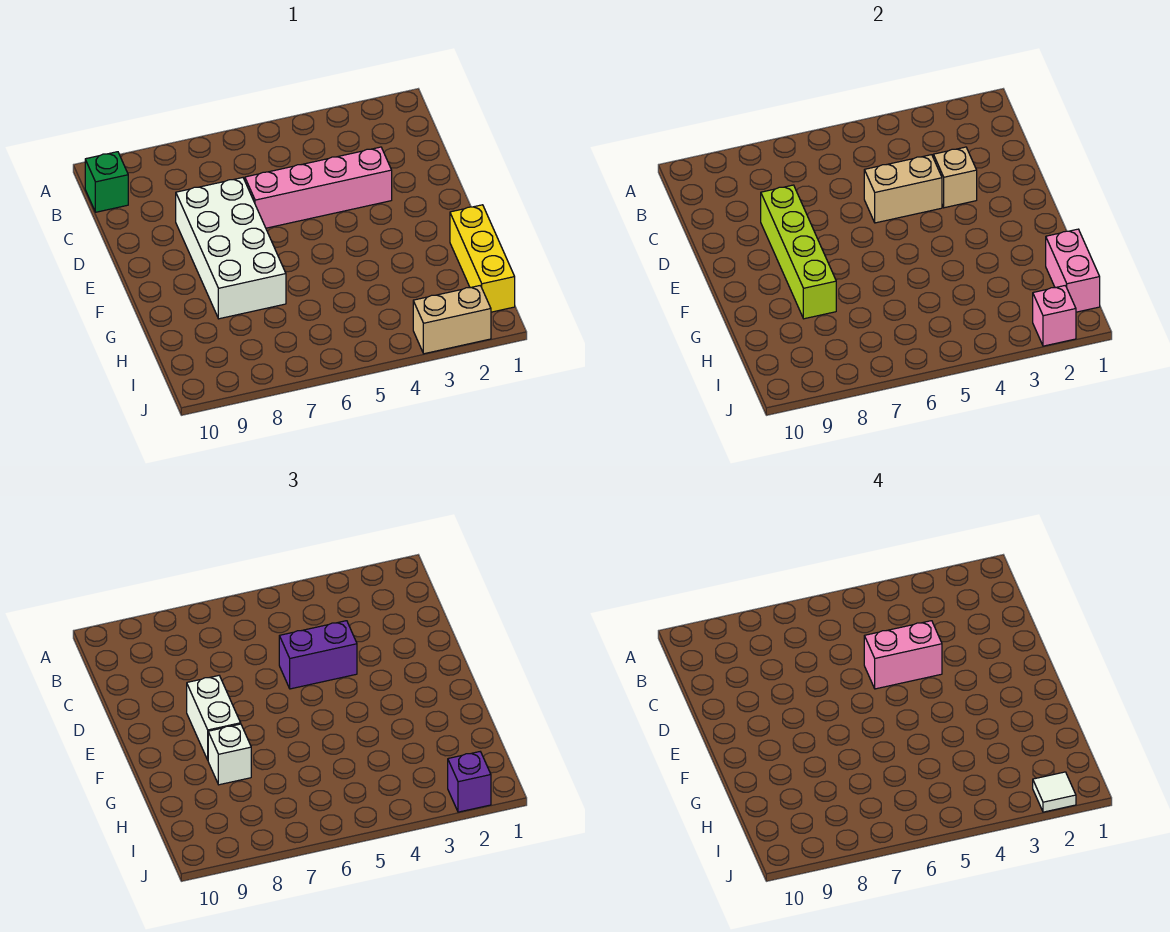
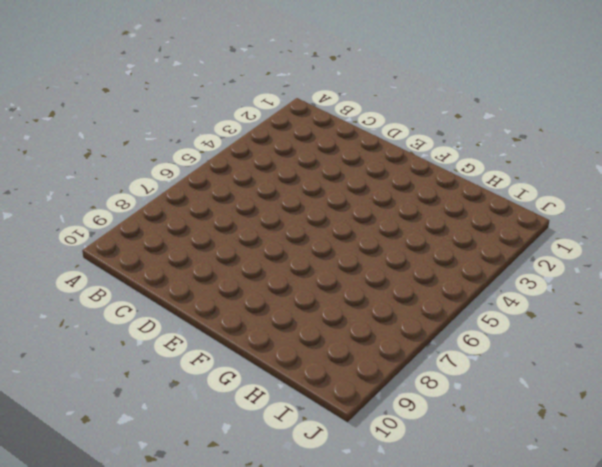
none -> green 1x1 brick [85,152,128,212]
none -> pink 1x4 brick [245,147,392,228]
none -> white 2x4 brick [176,178,286,319]

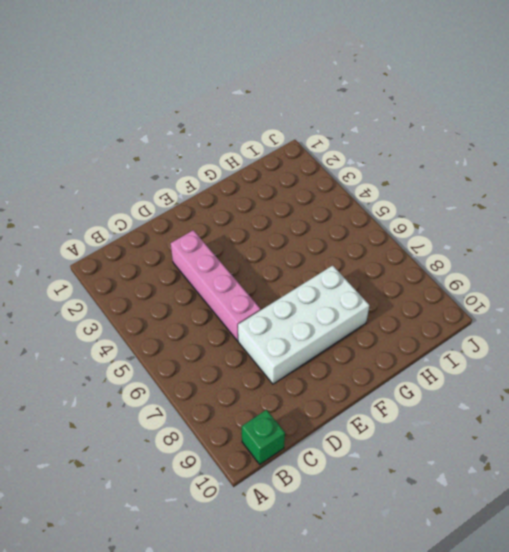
none -> yellow 1x3 brick [450,205,515,312]
none -> tan 1x2 brick [413,286,491,354]
none -> tan 1x1 brick [933,147,977,208]

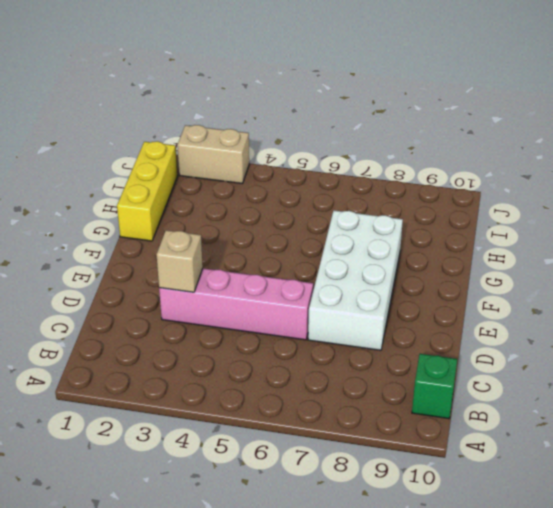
none -> tan 1x2 brick [864,155,942,223]
none -> lime 1x4 brick [761,185,836,319]
none -> pink 1x2 brick [1046,229,1100,312]

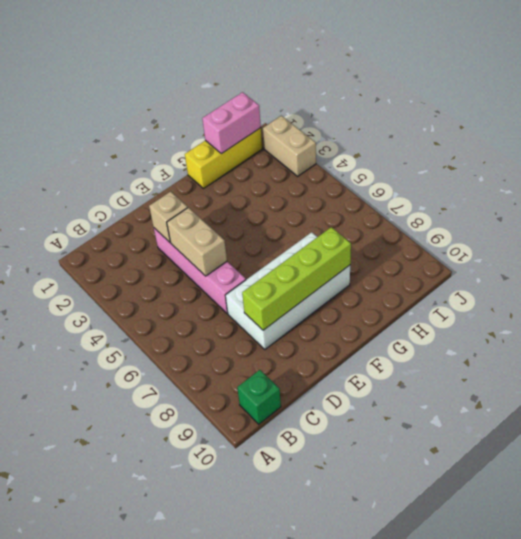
none -> pink 1x1 brick [1033,286,1076,346]
none -> purple 1x2 brick [279,621,357,689]
none -> white 1x2 brick [187,676,241,760]

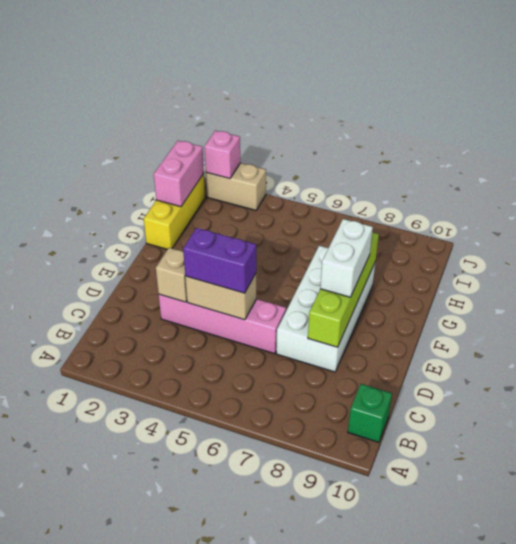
none -> white 1x1 brick [208,724,251,785]
none -> purple 1x1 brick [448,752,491,812]
none -> pink 1x2 brick [864,621,942,689]

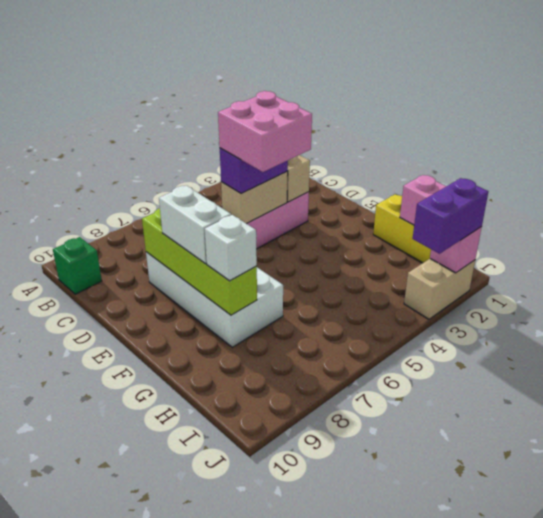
pink 2x2 brick [218,91,312,172] -> pink 1x2 brick [864,621,942,689]
purple 1x2 brick [413,178,488,254] -> purple 1x1 brick [448,752,491,812]
none -> white 1x1 tile [1033,772,1076,812]

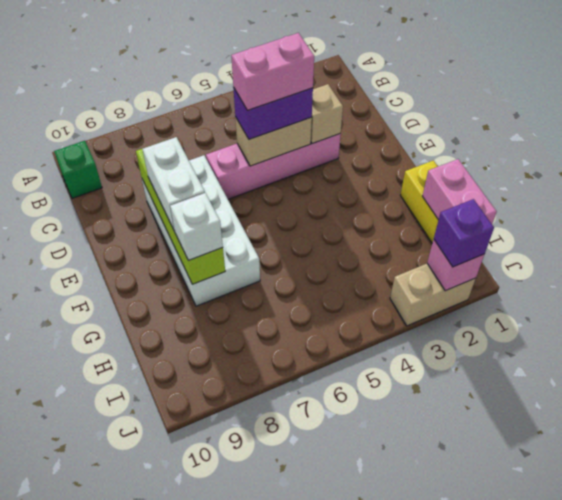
none -> white 1x1 tile [1033,772,1076,812]

